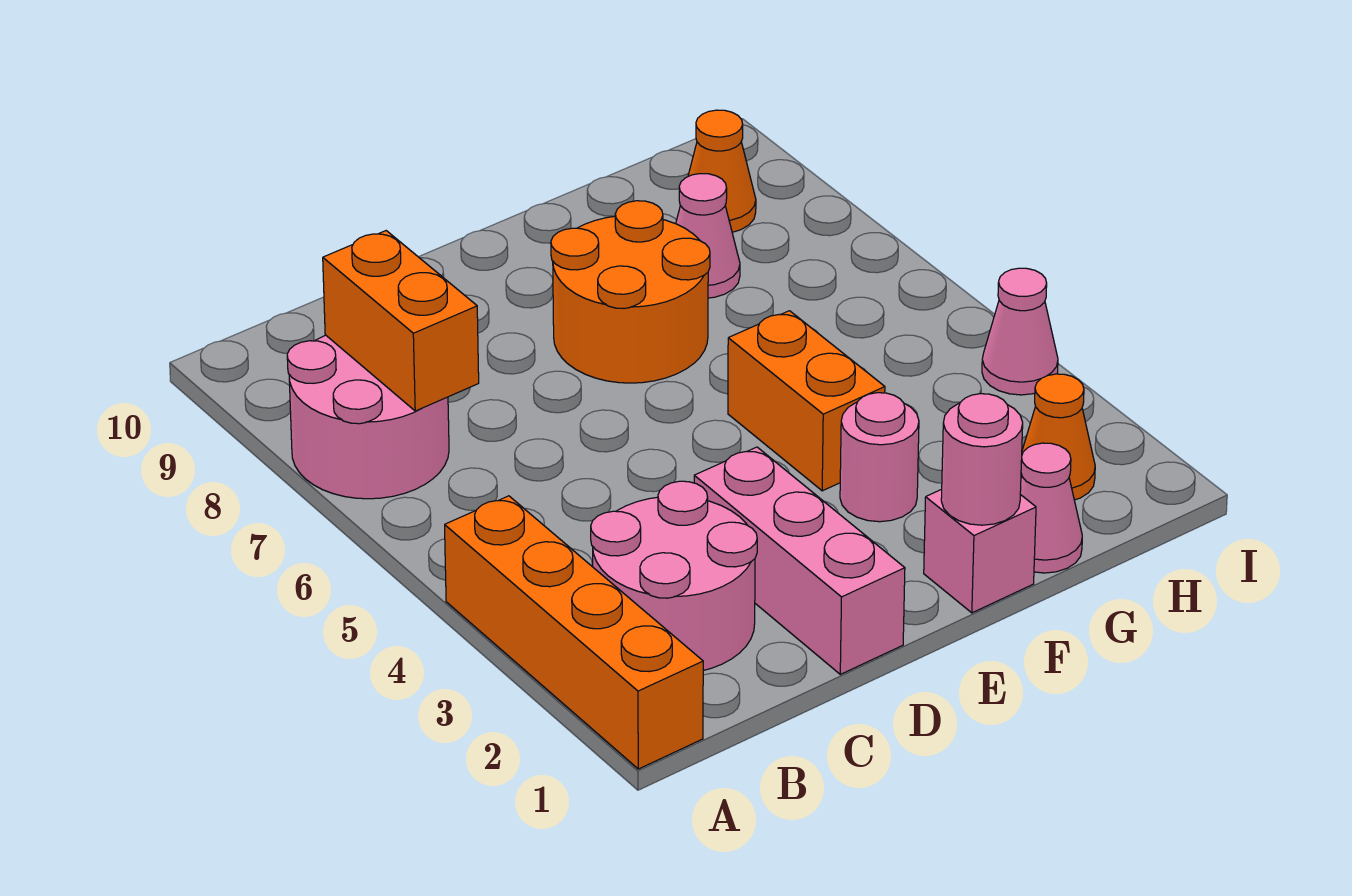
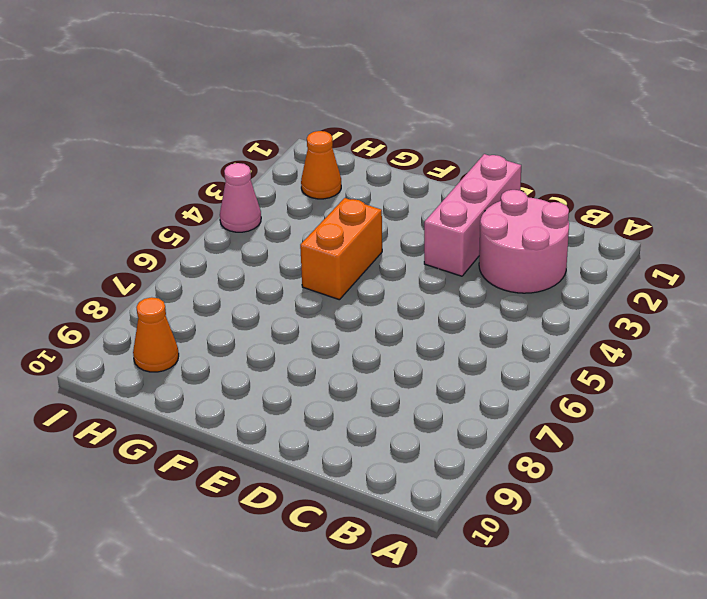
none -> orange 1x4 brick [445,496,703,769]
none -> pink 2x2 round brick [287,335,449,499]
none -> orange 2x2 round brick [551,201,710,383]

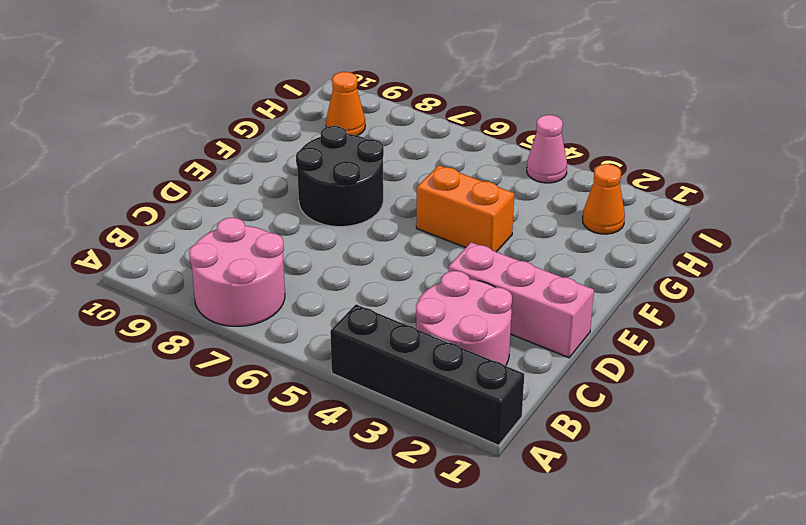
black 1x4 brick [330,304,524,445] -> orange 1x4 brick [445,496,703,769]
black 2x2 round brick [296,126,384,227] -> orange 2x2 round brick [551,201,710,383]
none -> pink 1x1 brick [924,489,1036,613]
none -> pink 1x1 round brick [840,393,919,522]
none -> pink 1x1 cone [1020,443,1082,573]

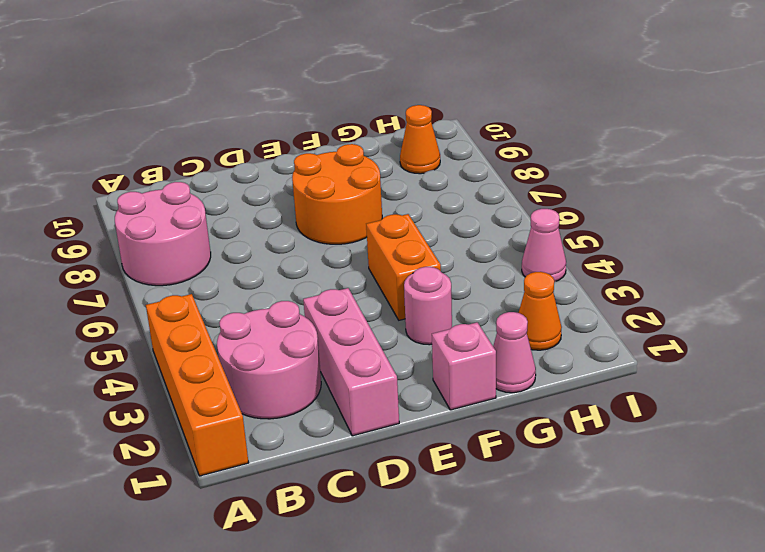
none -> pink 1x1 cone [676,174,740,298]
none -> orange 1x2 brick [323,231,479,411]
none -> pink 1x1 round brick [941,394,1023,525]

